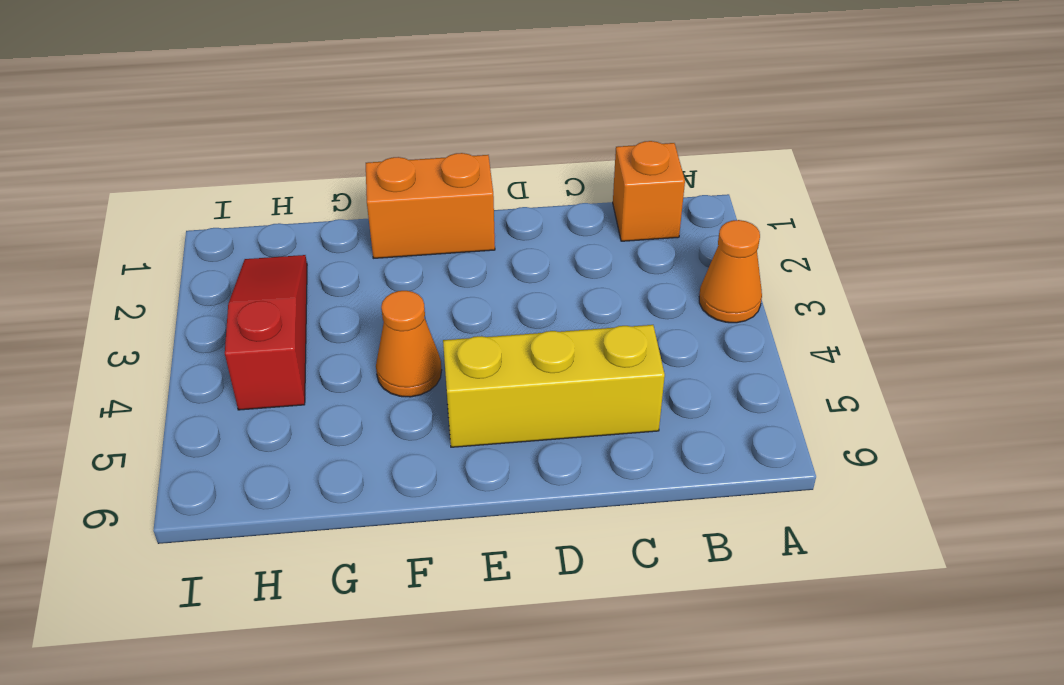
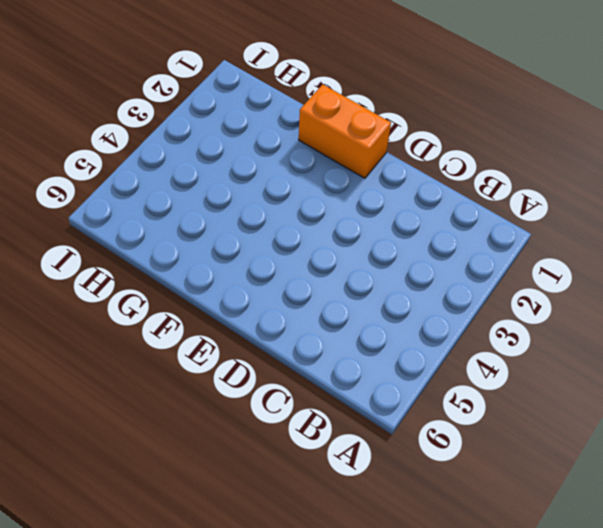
none -> orange 1x1 cone [699,220,762,323]
none -> orange 1x1 brick [613,141,685,241]

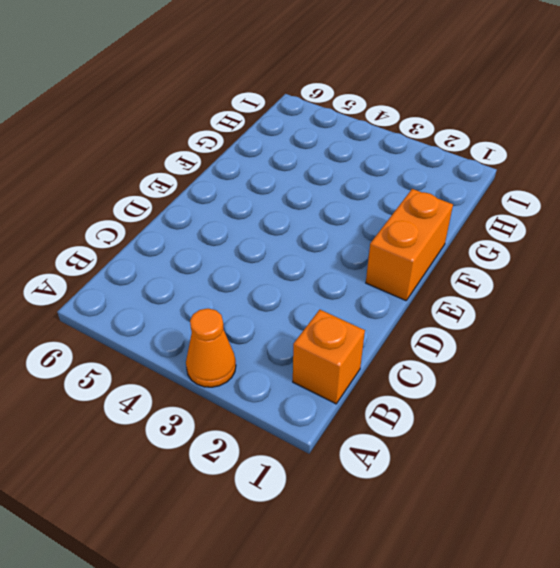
none -> yellow 1x3 brick [443,325,665,447]
none -> orange 1x1 cone [376,291,442,397]

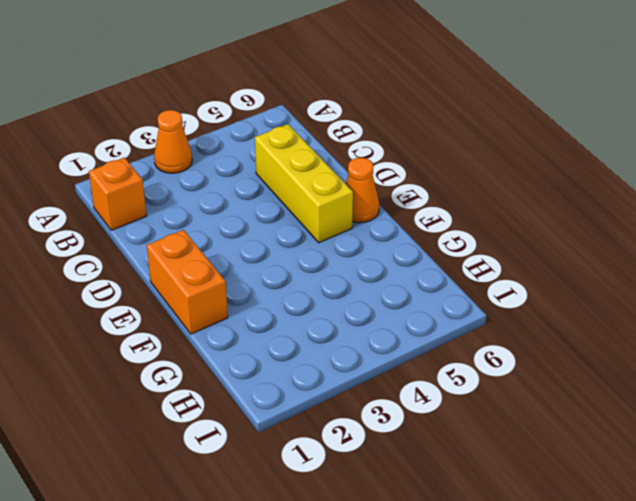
orange 1x1 cone [346,158,379,223] -> orange 1x1 cone moved to [376,291,442,397]
none -> red 1x3 slope [225,255,307,410]

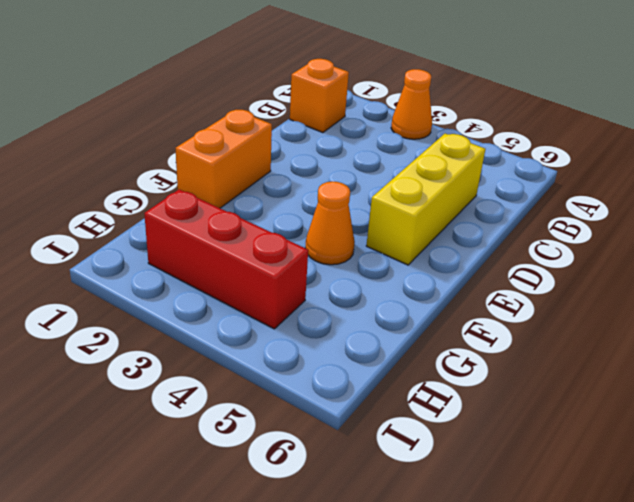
red 1x3 brick [144,189,308,329] -> red 1x3 slope [225,255,307,410]

